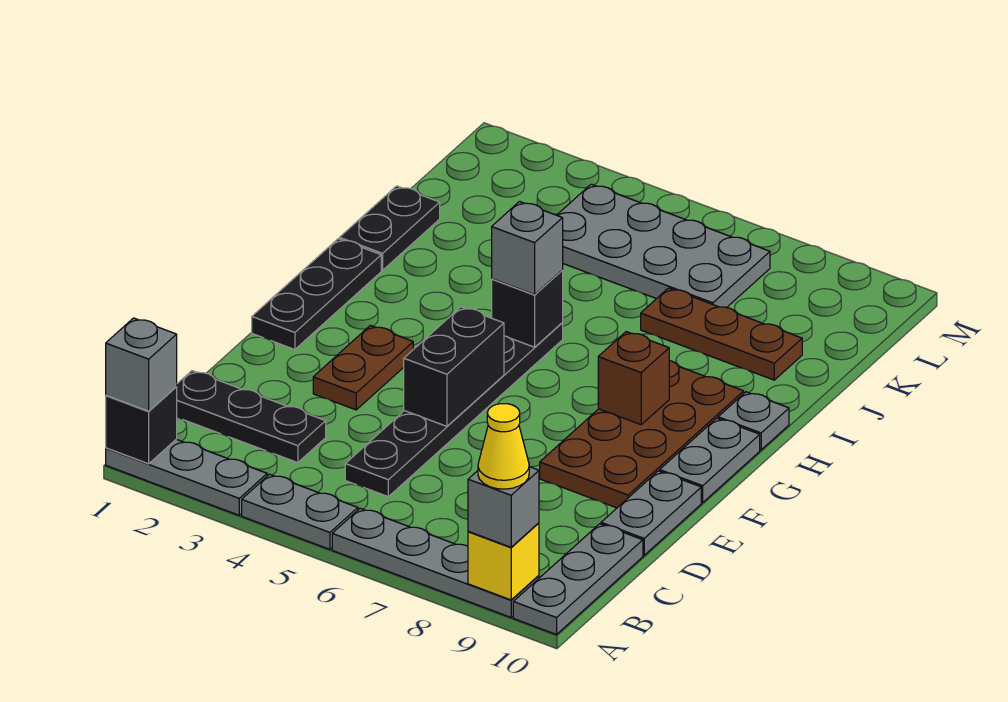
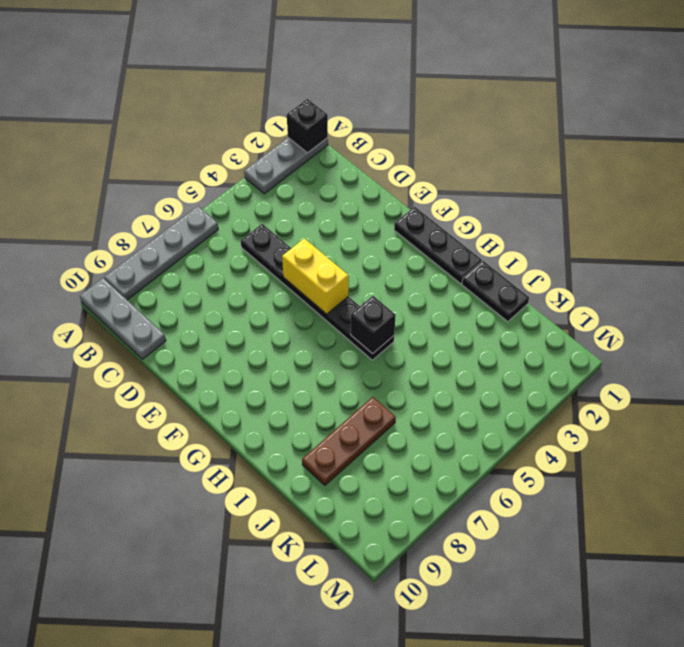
yellow 1x2 brick [282,238,349,314] -> black 1x2 brick [404,307,504,426]
none -> grey 1x2 plate [242,474,358,549]
none -> black 1x3 plate [176,371,326,463]
none -> grey 1x2 plate [601,471,701,555]

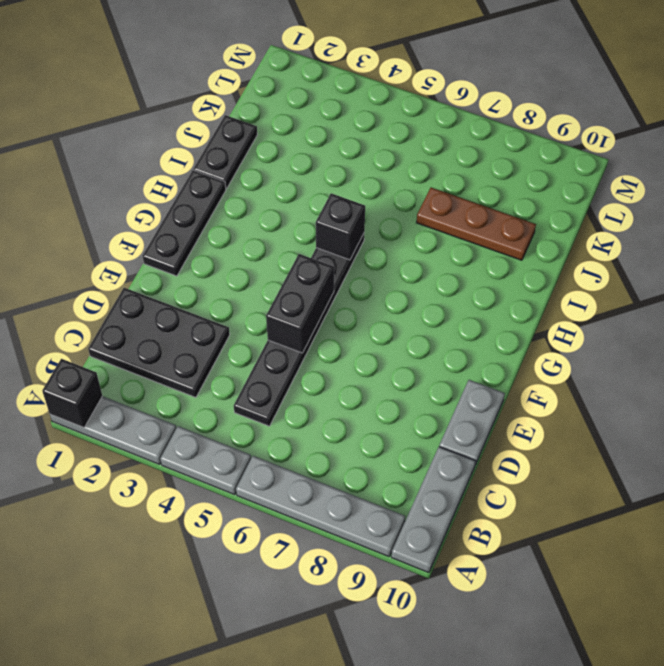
black 2x3 plate [88,288,230,397] -> black 1x3 plate [176,371,326,463]
none -> brown 1x2 plate [313,325,413,410]
none -> brown 2x4 plate [540,361,744,508]
none -> grey 1x2 plate [660,418,760,503]

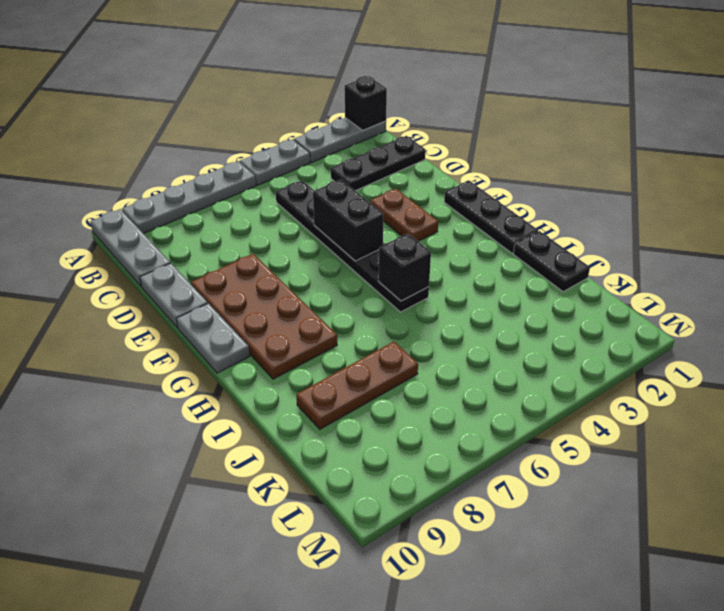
none -> grey 1x1 plate [718,392,789,450]
none -> grey 2x4 plate [557,184,770,307]
none -> yellow 1x1 brick [468,523,539,600]

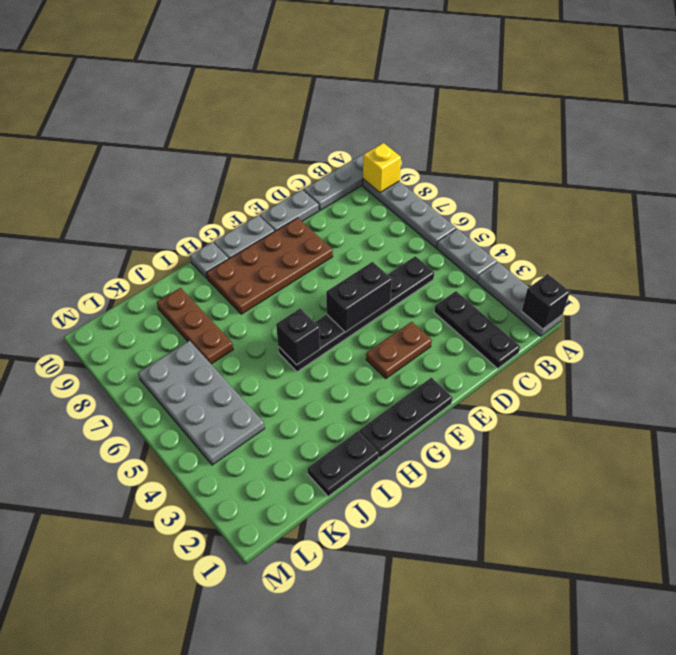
none -> brown 1x1 brick [598,332,669,425]
none -> grey 1x1 brick [106,318,177,411]
none -> grey 1x1 brick [468,467,539,547]

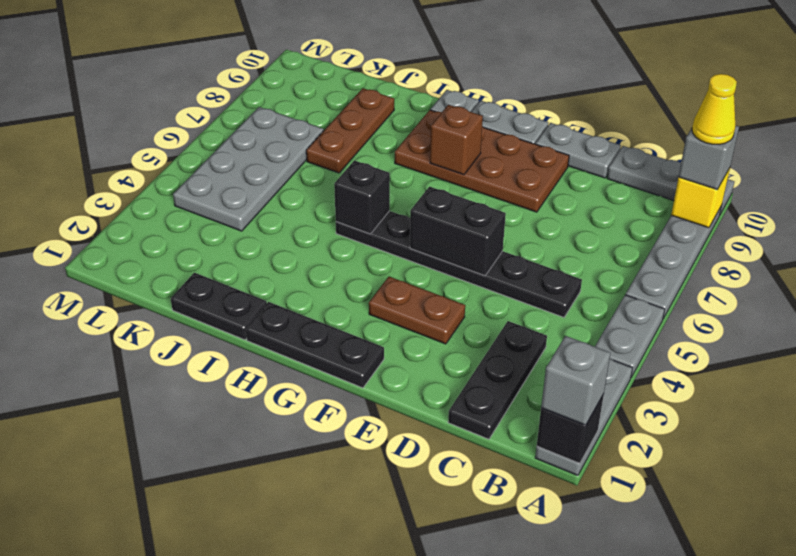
none -> grey 1x1 brick [492,202,563,295]

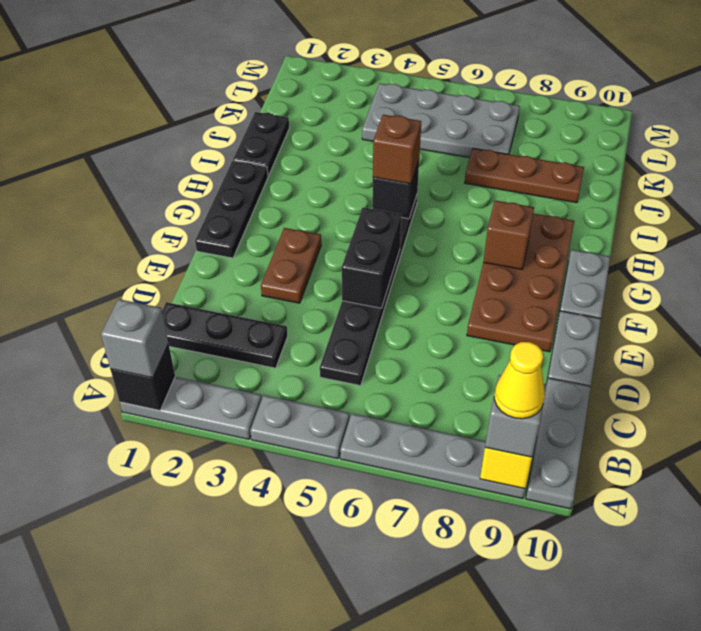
brown 1x1 brick [373,115,421,184] -> grey 1x1 brick [492,202,563,295]
none -> grey 1x1 plate [718,392,789,450]

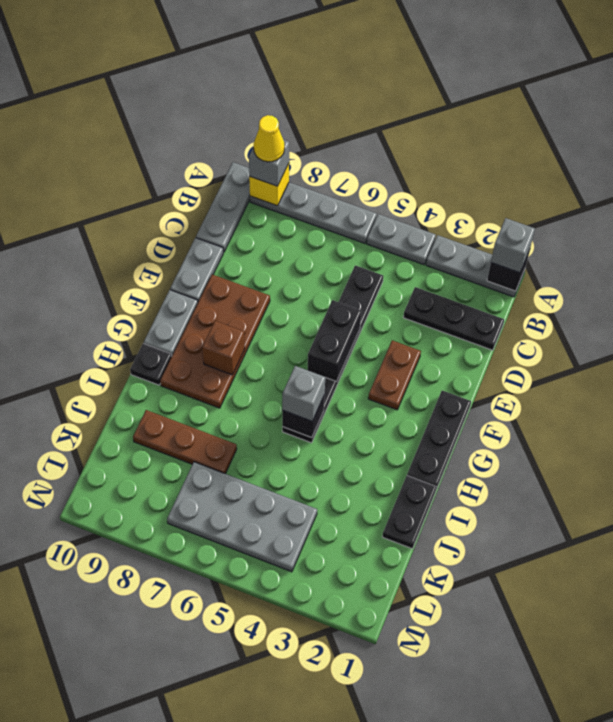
black 1x1 plate [130,343,172,385] -> grey 1x1 plate [718,392,789,450]

